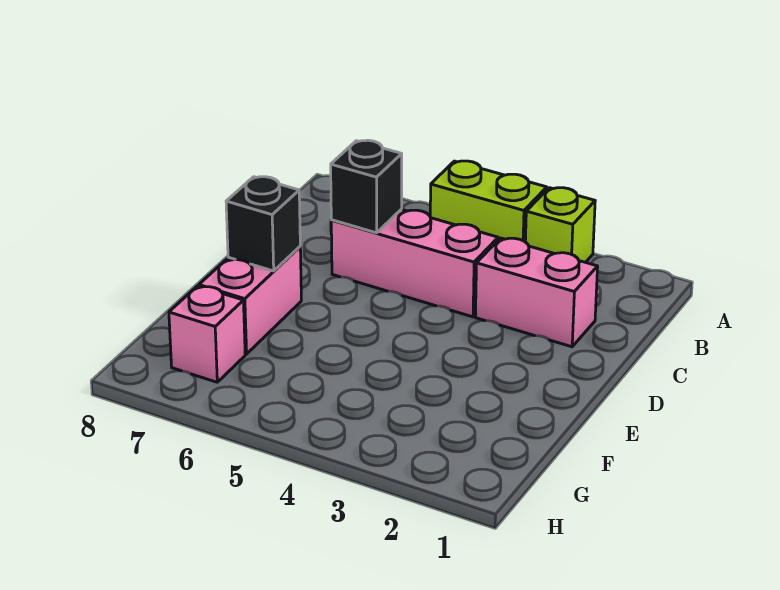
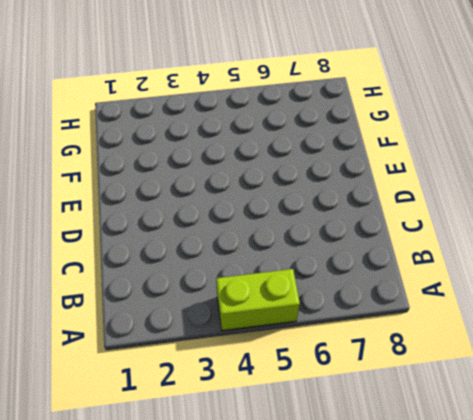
none -> lime 1x1 brick [525,188,595,262]
none -> pink 1x2 brick [475,238,598,347]

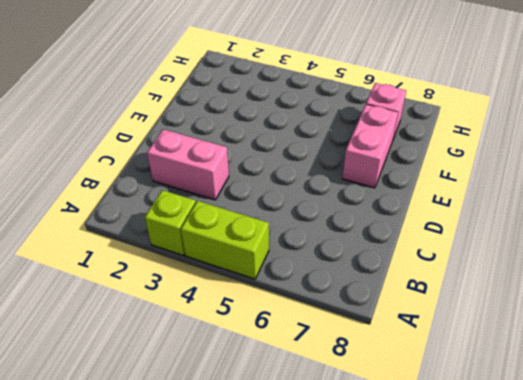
none -> pink 1x3 brick [331,209,498,317]
none -> black 1x1 brick [331,140,402,233]

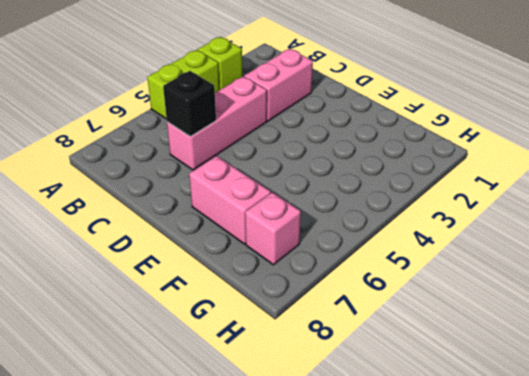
none -> black 1x1 brick [226,177,300,271]

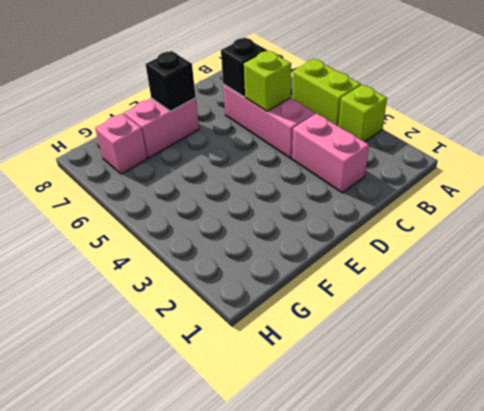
lime 1x1 brick [244,51,291,111] -> none

